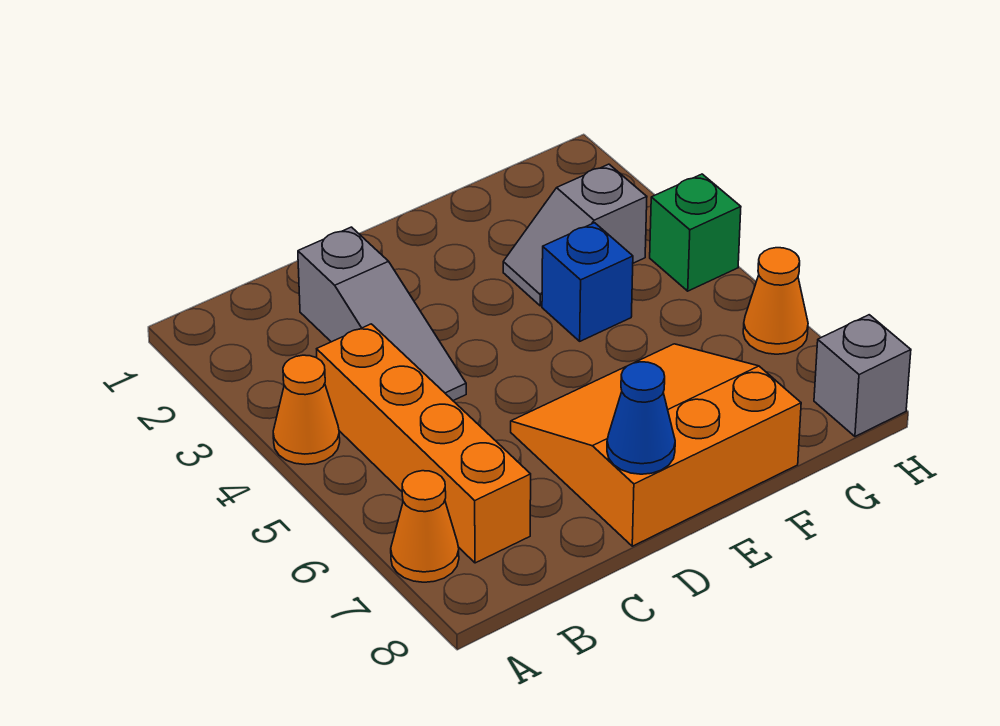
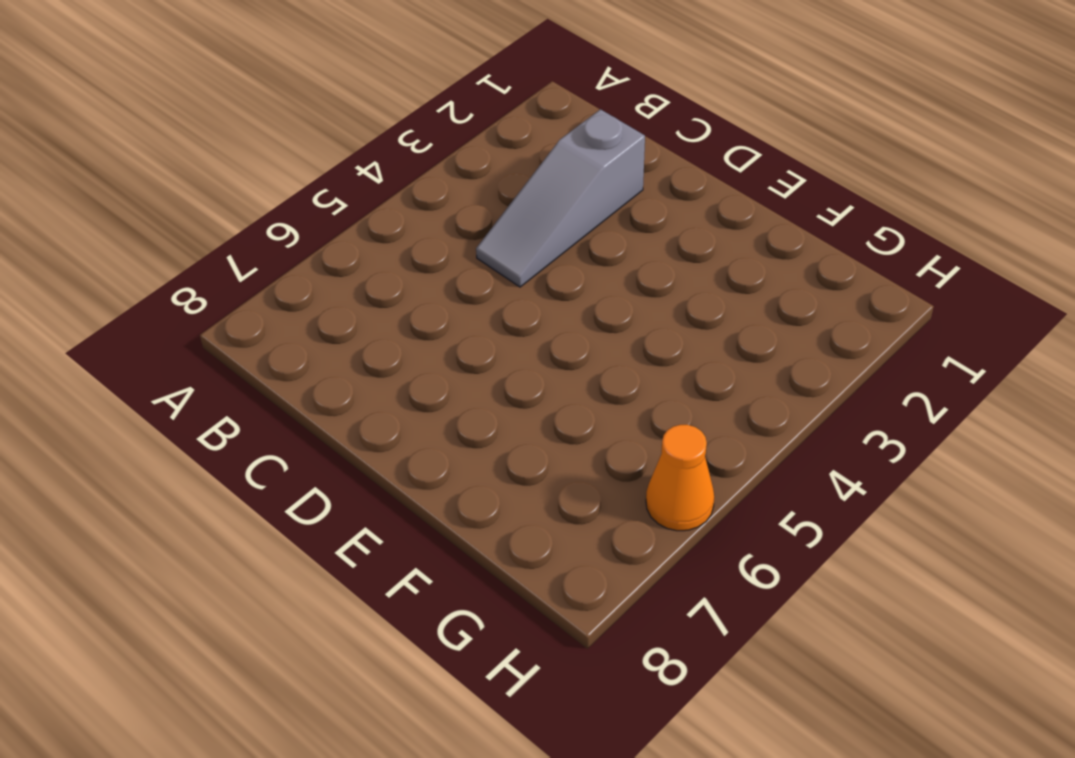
none -> orange 1x1 cone [273,355,340,465]
none -> orange 1x1 cone [391,471,459,582]

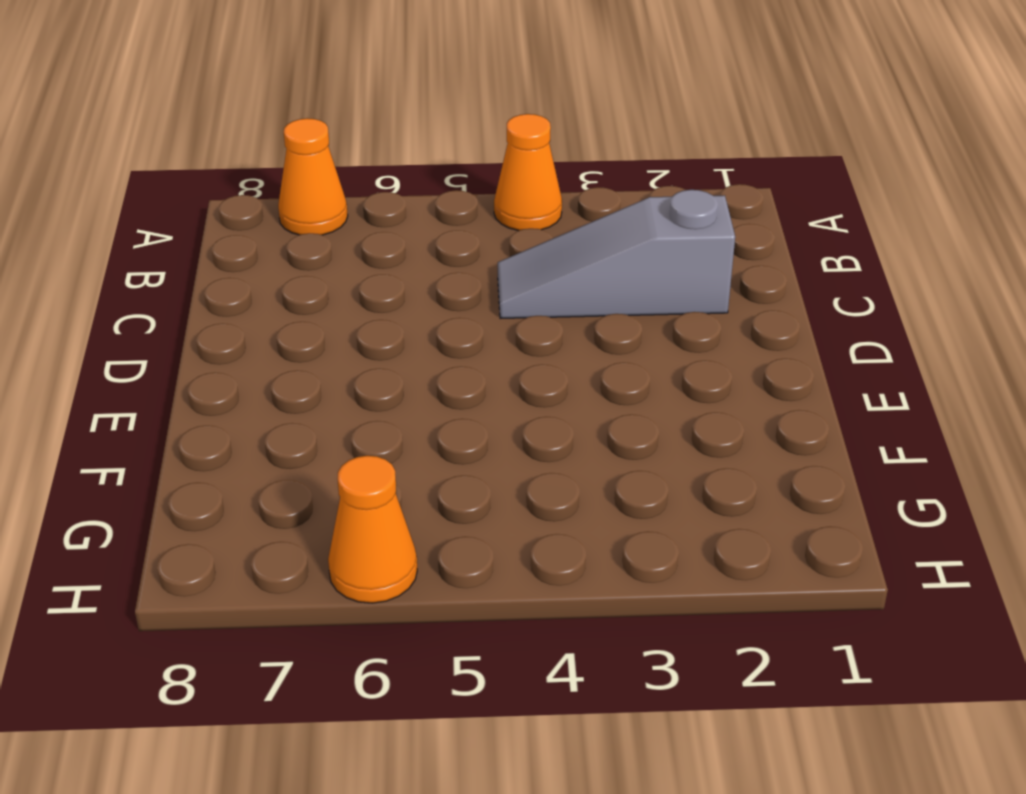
none -> orange 1x4 brick [317,324,531,563]
none -> orange 3x3 slope [511,344,801,546]

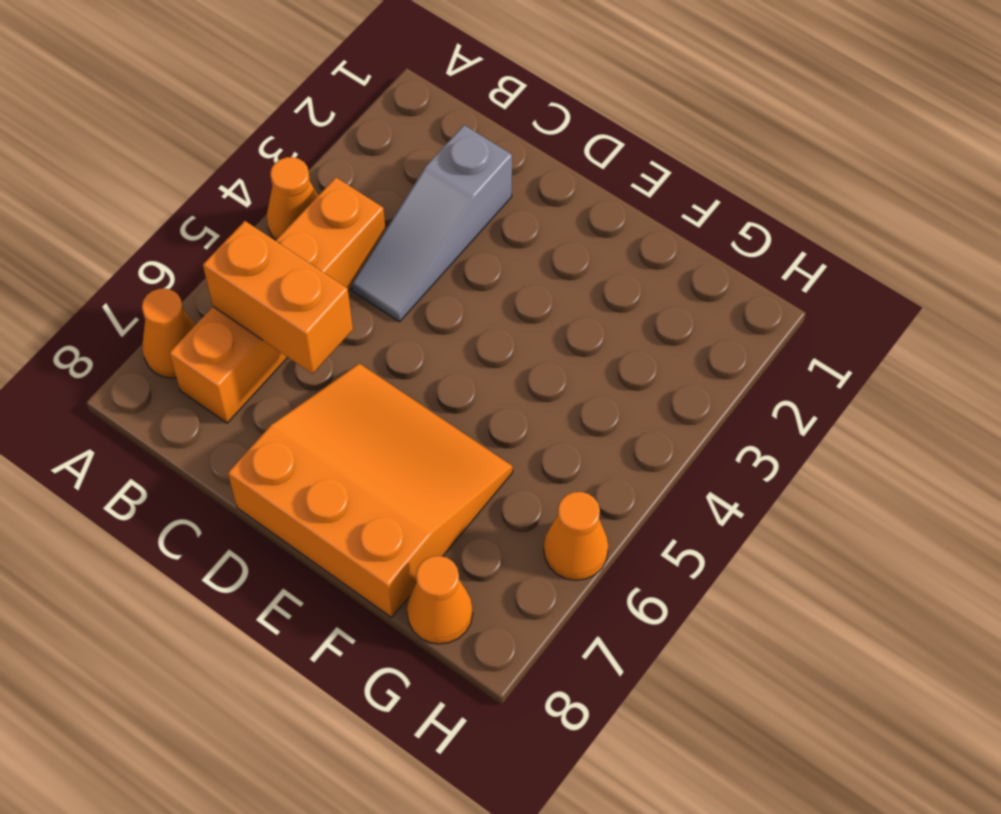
orange 1x2 brick [203,221,353,374] -> none
orange 1x1 cone [407,556,473,644] -> none
none -> grey 1x2 slope [503,164,647,306]
none -> blue 1x1 brick [542,223,633,341]

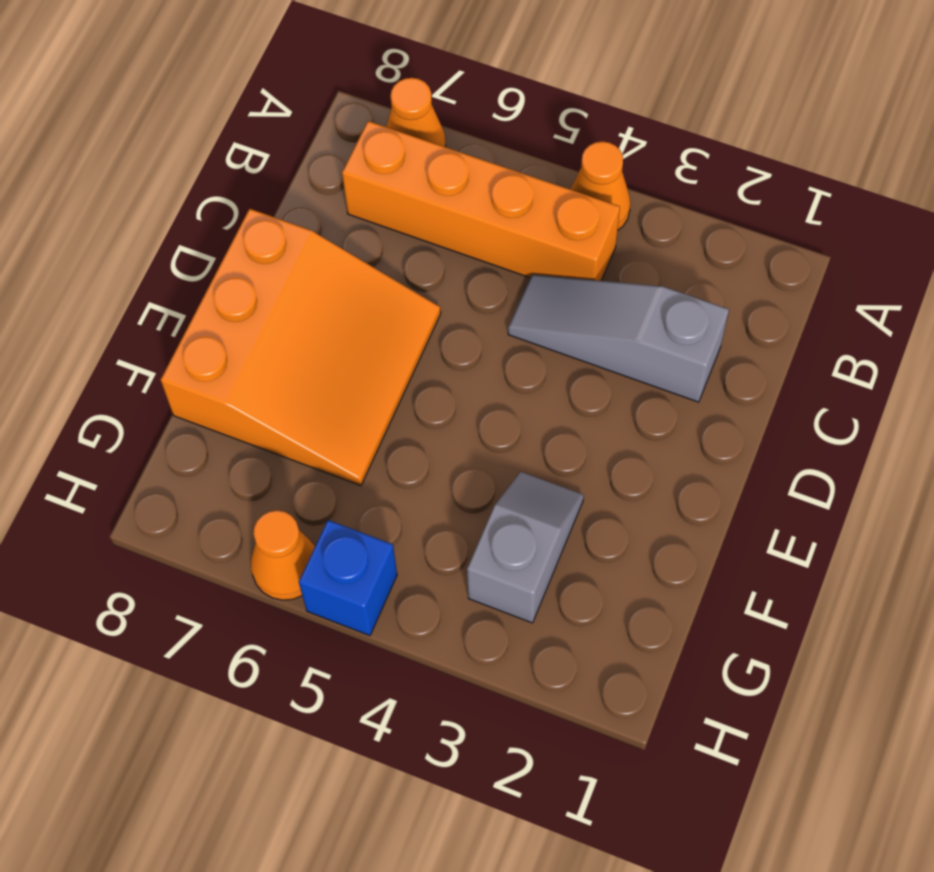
blue 1x1 brick [299,520,397,636] -> blue 1x1 brick moved to [542,223,633,341]
none -> green 1x1 brick [650,174,741,291]
none -> grey 1x1 brick [814,315,911,436]

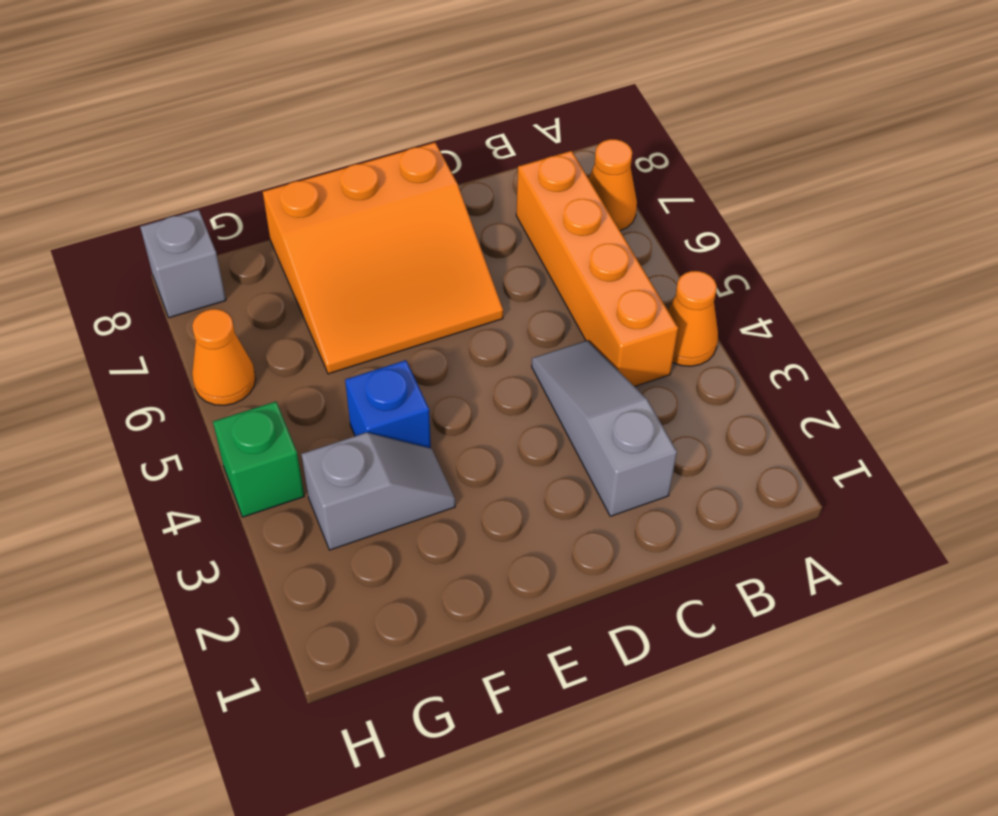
none -> blue 1x1 cone [607,362,675,474]

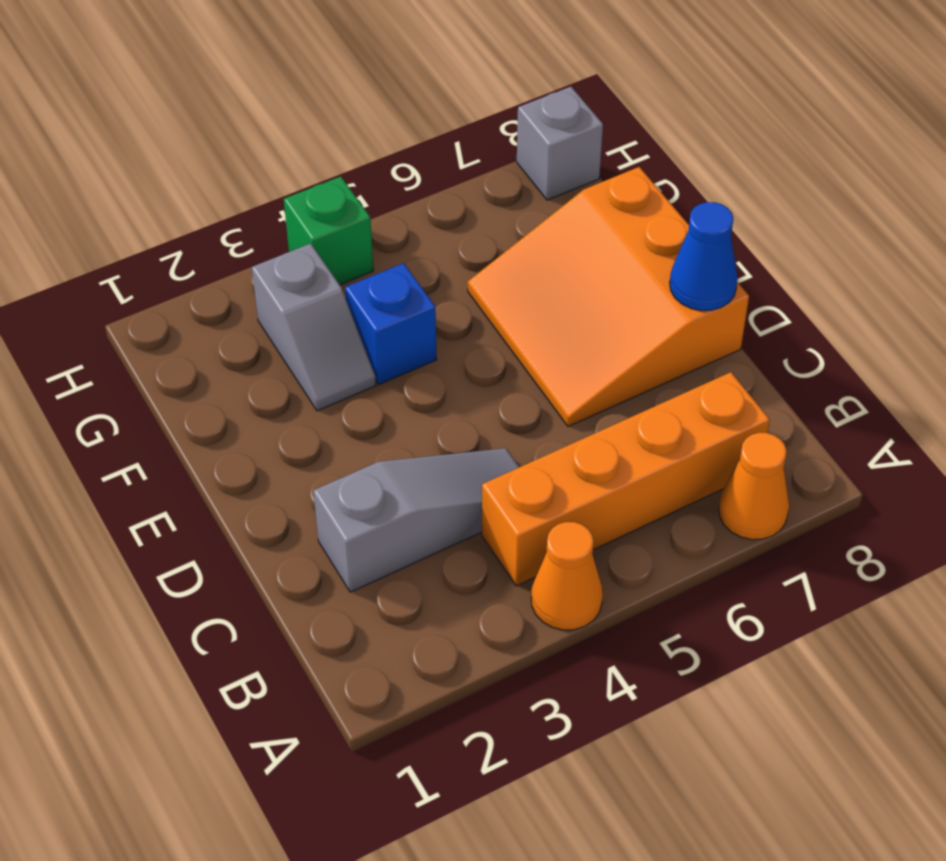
none -> orange 1x1 cone [743,248,808,354]

